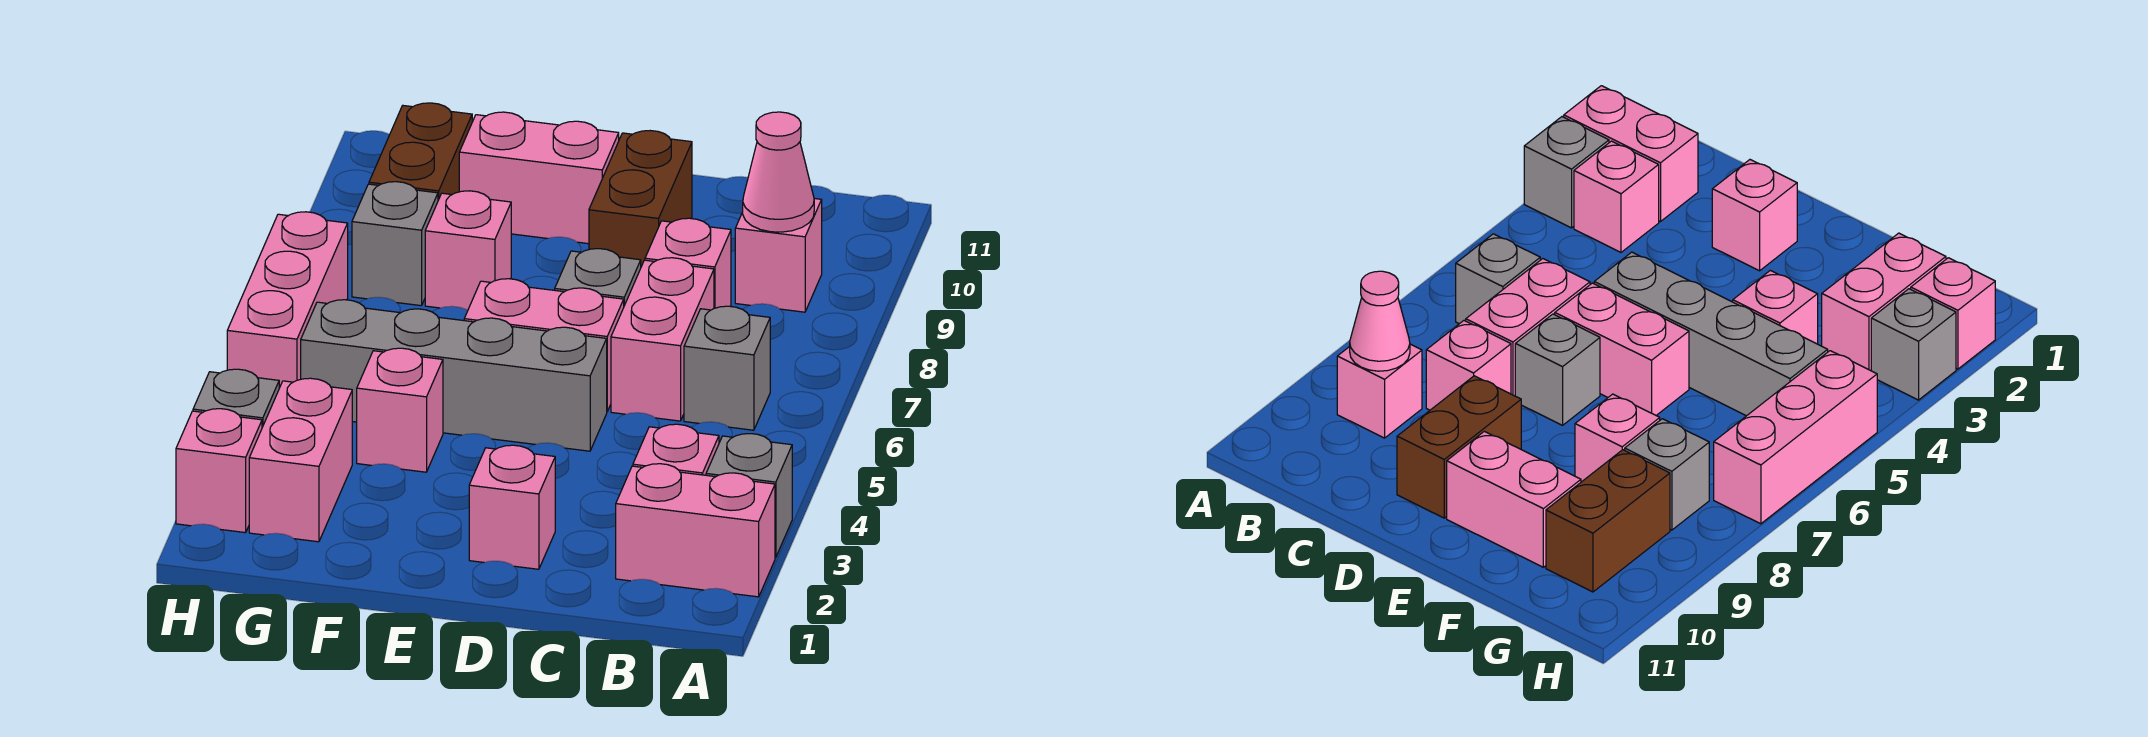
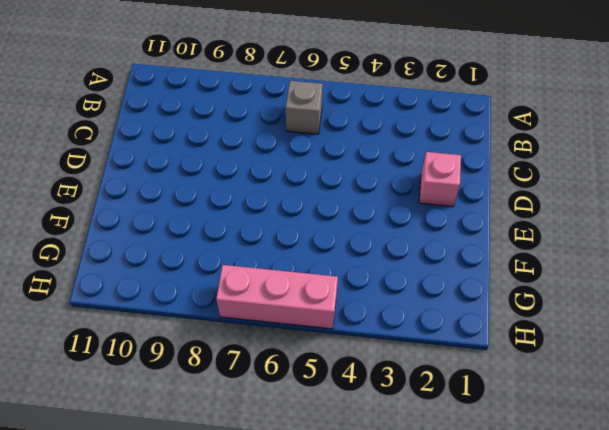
none -> pink 1x2 brick [616,464,775,597]
none -> grey 1x1 brick [706,434,792,558]
none -> pink 1x1 brick [633,424,719,475]

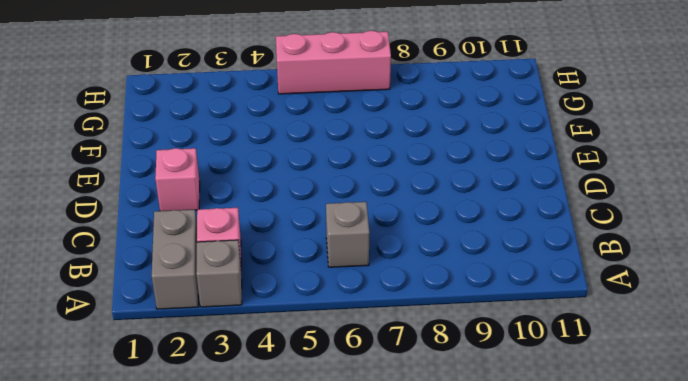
grey 1x2 brick [152,210,198,309] -> pink 1x2 brick [616,464,775,597]
none -> pink 1x1 brick [735,199,822,312]
none -> pink 1x2 brick [611,258,714,421]
none -> pink 1x1 brick [645,218,731,308]

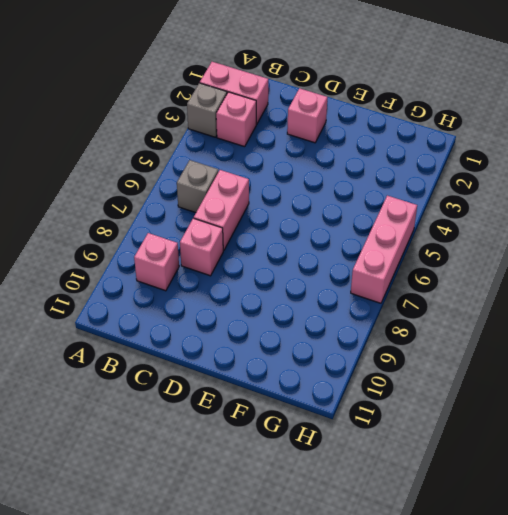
none -> grey 1x4 brick [301,300,607,451]
none -> pink 1x2 brick [464,279,624,411]
none -> grey 1x1 brick [555,249,641,305]

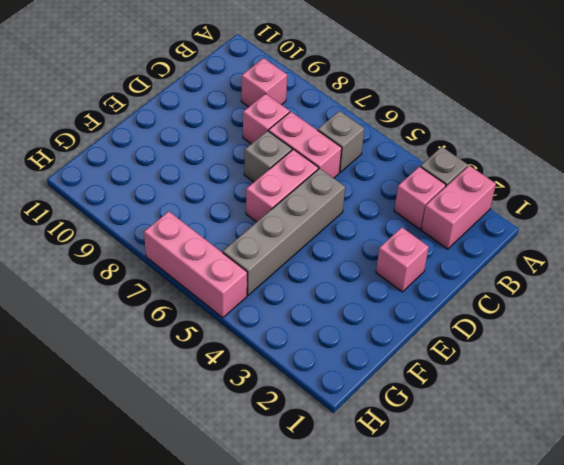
none -> brown 1x2 brick [589,131,692,267]
none -> pink 1x2 brick [459,112,619,244]
none -> pink 1x1 brick [357,348,443,472]

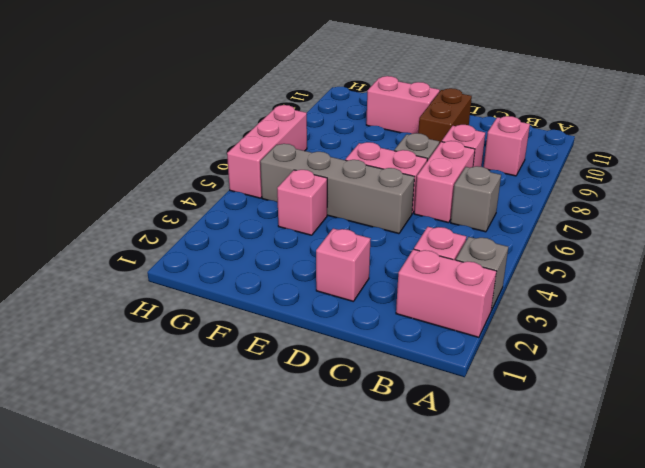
none -> pink 1x1 brick [425,191,511,310]
none -> pink 1x2 brick [249,378,352,542]
none -> grey 1x1 brick [352,182,438,306]

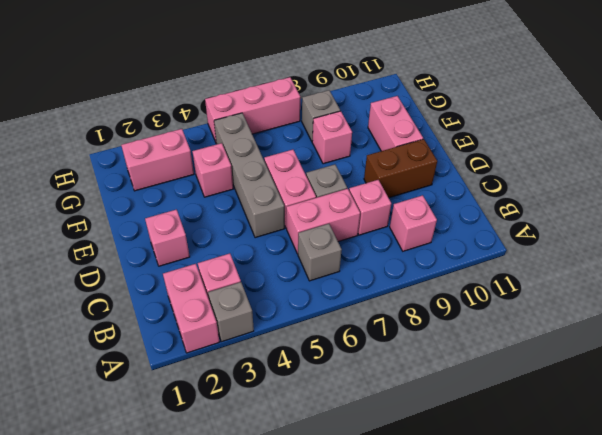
none -> brown 1x2 brick [369,103,472,200]
none -> pink 1x1 brick [176,409,262,533]
none -> grey 1x1 brick [193,369,279,427]

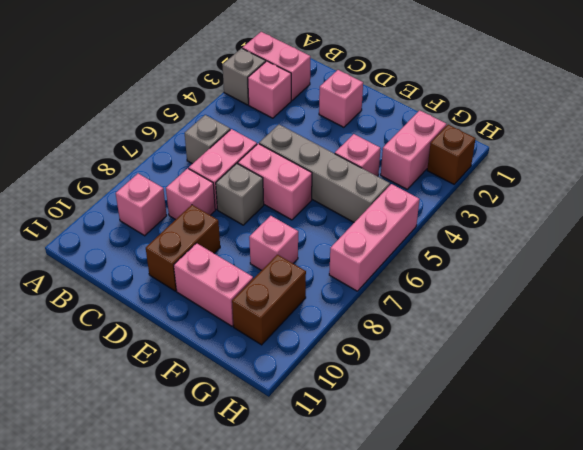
brown 1x1 brick [427,125,476,184] -> pink 1x1 brick [176,409,262,533]
none -> grey 1x1 brick [352,182,438,306]
none -> grey 1x1 brick [193,369,279,427]
none -> pink 1x1 cone [743,112,814,232]

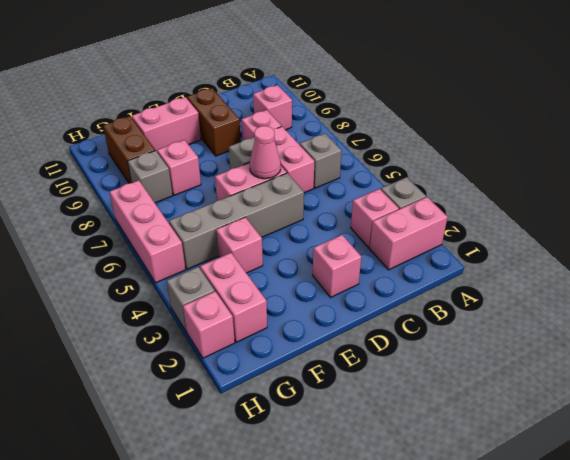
pink 1x1 cone [250,126,281,179] -> pink 1x1 cone moved to [743,112,814,232]

